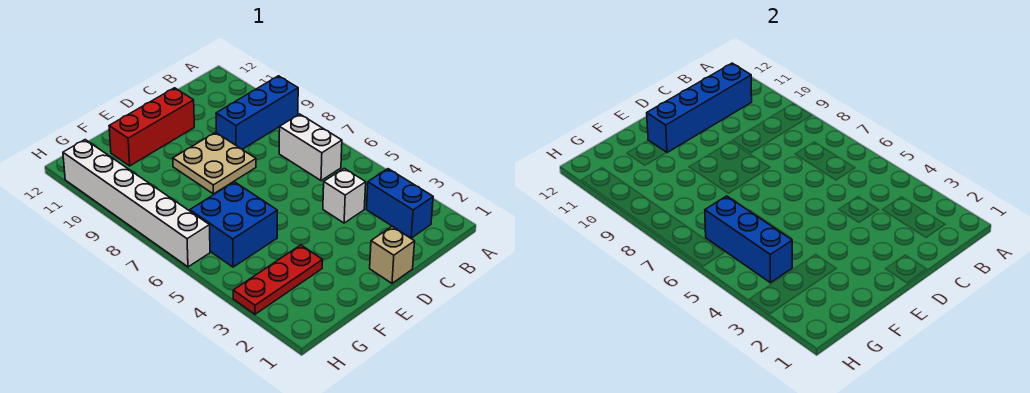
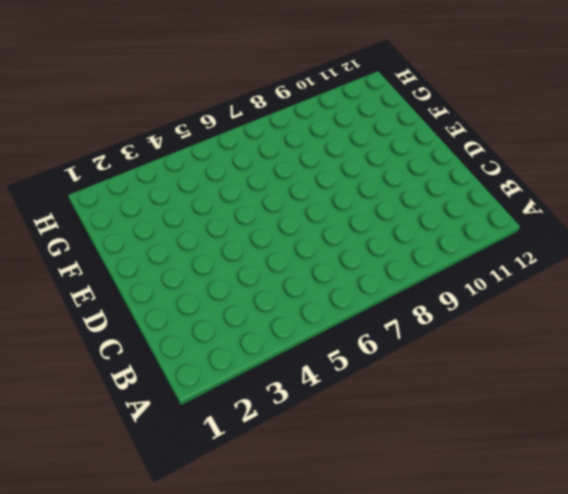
none -> blue 1x3 brick [216,76,298,149]
none -> blue 1x2 brick [366,169,433,238]
none -> white 1x2 brick [279,114,342,181]

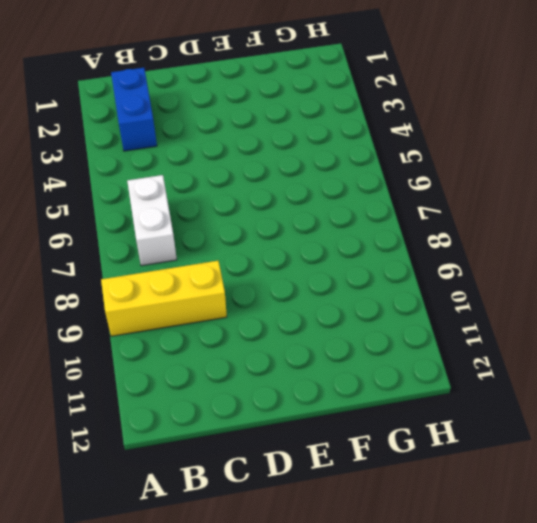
yellow 1x3 brick [101,261,227,336] -> blue 1x3 brick [216,76,298,149]
none -> white 1x1 brick [323,168,366,223]
none -> tan 1x1 brick [370,227,415,283]
none -> tan 2x2 plate [173,132,256,194]

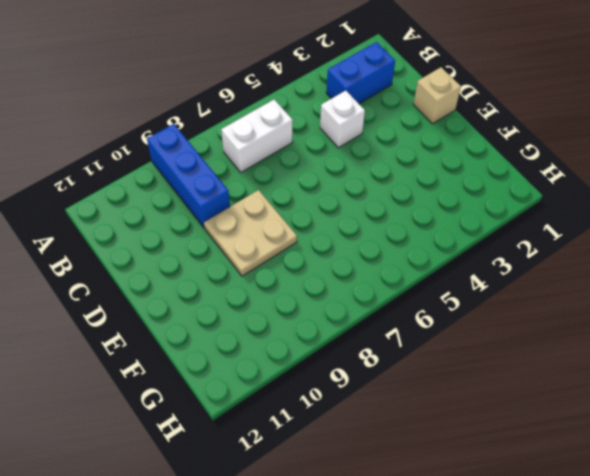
none -> red 1x3 brick [109,88,194,166]
none -> red 1x3 plate [233,245,323,314]
none -> blue 2x2 brick [190,182,277,267]

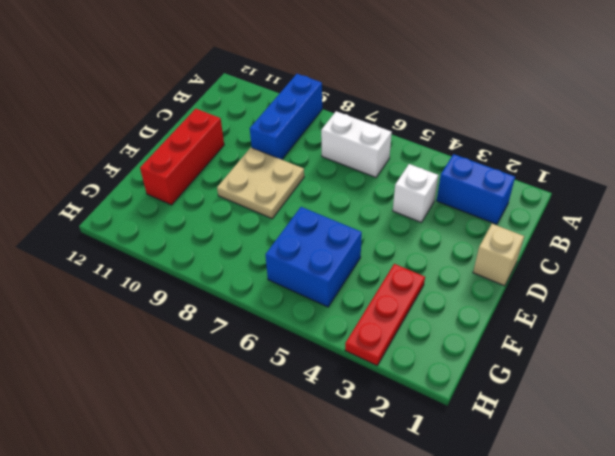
none -> white 1x6 brick [63,140,210,267]
none -> blue 1x4 brick [647,63,752,153]
none -> blue 1x3 brick [705,196,792,283]

